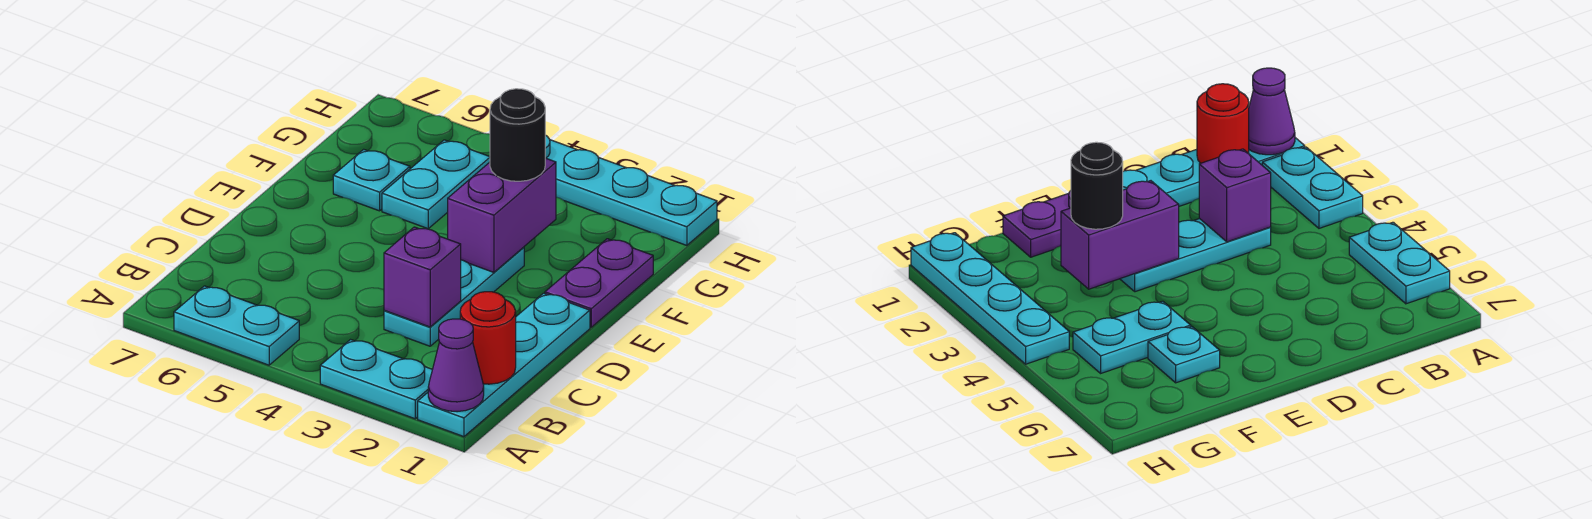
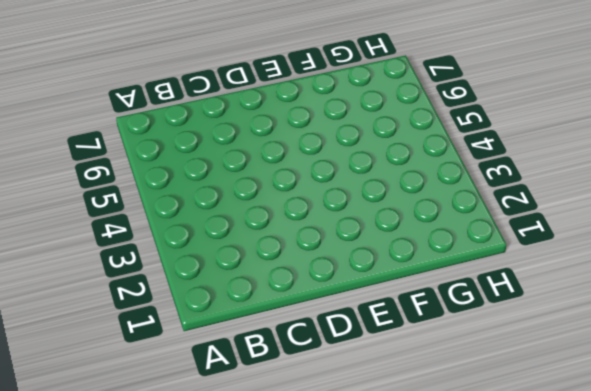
none -> cyan 1x4 plate [418,293,590,437]
none -> cyan 1x2 plate [320,340,432,419]
none -> cyan 1x2 plate [174,286,299,365]

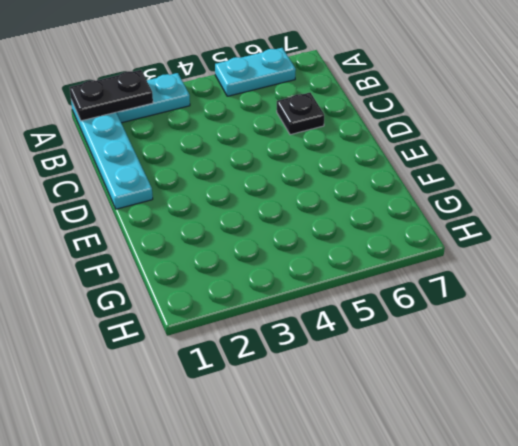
black 1x2 plate [69,70,153,121] -> purple 1x1 cone [428,319,484,412]
black 1x1 plate [277,93,324,135] -> none
none -> cyan 1x3 plate [384,247,524,346]
none -> purple 1x2 plate [545,239,653,327]
none -> cyan 1x2 plate [382,140,490,229]

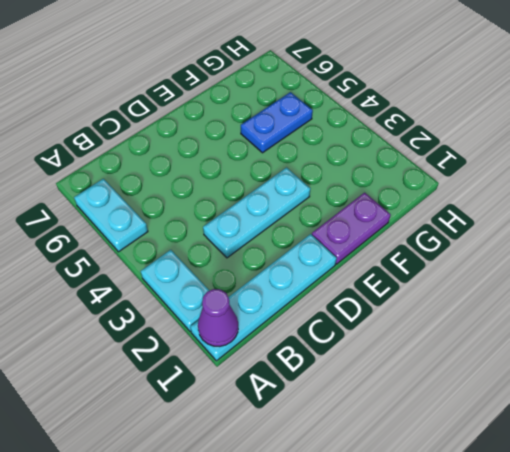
blue 1x2 plate [241,92,313,153] -> cyan 1x2 plate [382,140,490,229]
none -> cyan 1x1 plate [333,149,410,211]
none -> cyan 1x4 plate [545,135,717,245]
none -> red 1x1 round brick [460,292,516,384]

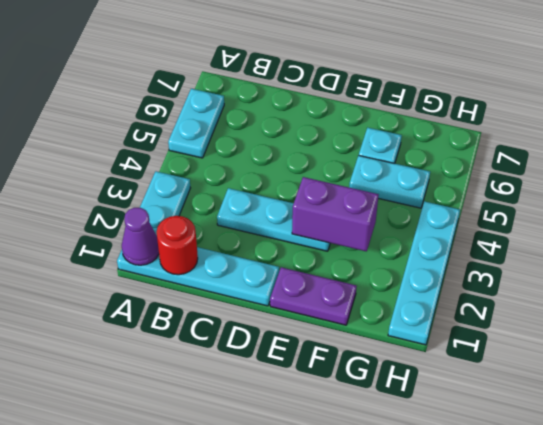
none -> purple 1x1 brick [384,227,461,327]
none -> black 1x1 round brick [490,89,545,181]

